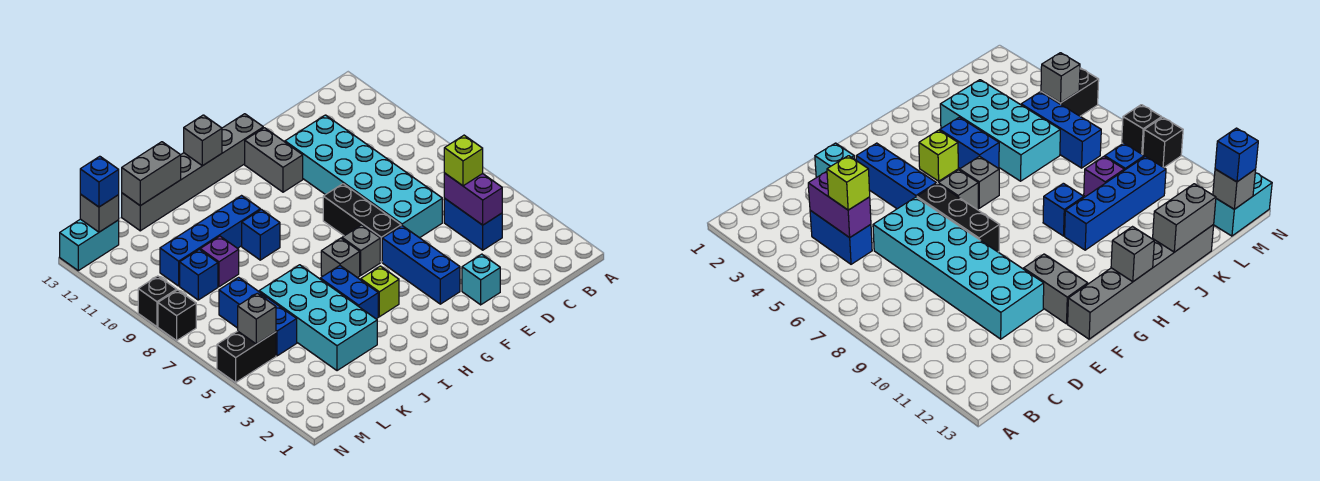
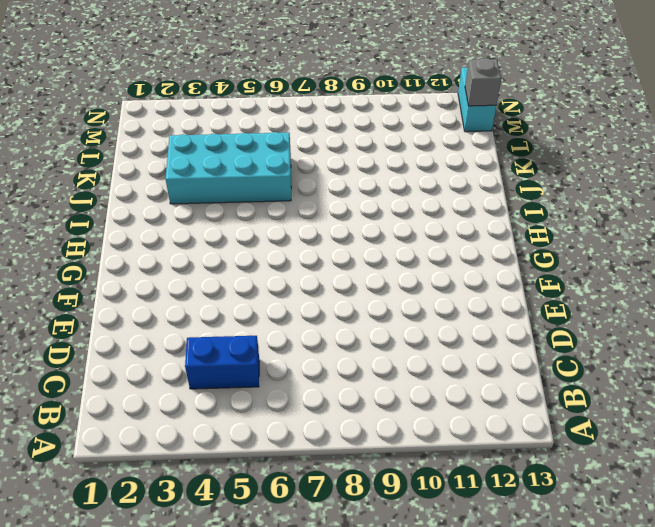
none -> cyan 2x6 brick [285,115,442,238]
none -> cyan 1x1 brick [462,254,500,305]
none -> blue 1x3 brick [382,226,460,304]

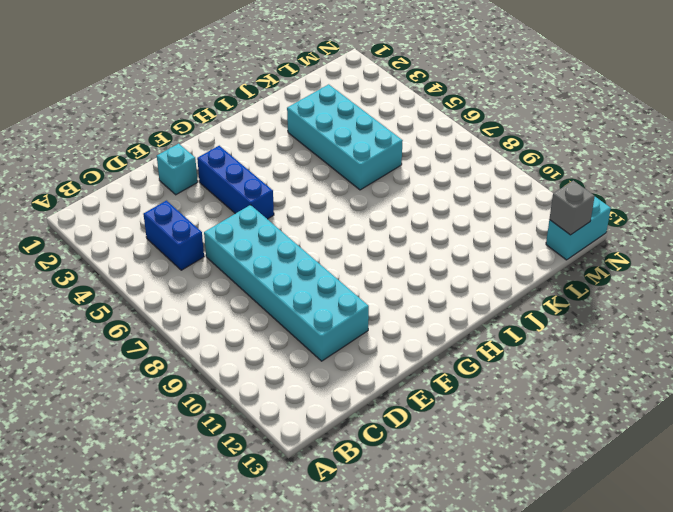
none -> black 1x3 brick [323,184,401,262]
none -> grey 1x2 brick [245,128,303,192]
none -> grey 1x6 brick [122,114,263,231]

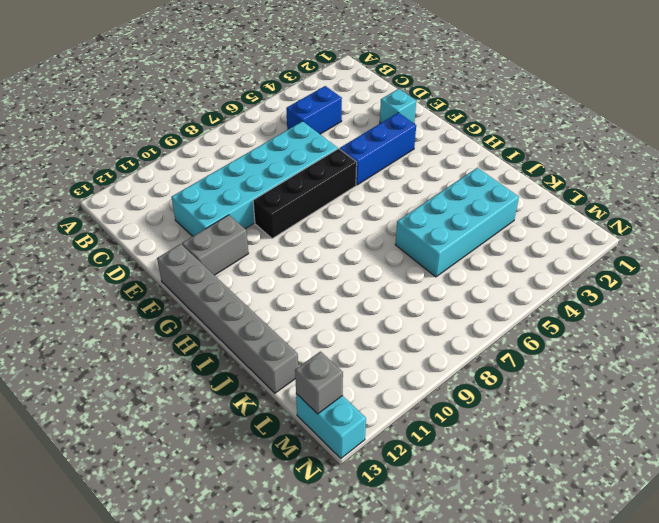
black 1x4 brick [253,149,357,238] -> black 1x3 brick [323,184,401,262]
none -> grey 1x1 brick [342,225,380,275]
none -> lime 1x1 brick [361,266,399,317]
none -> grey 1x1 brick [321,238,360,278]

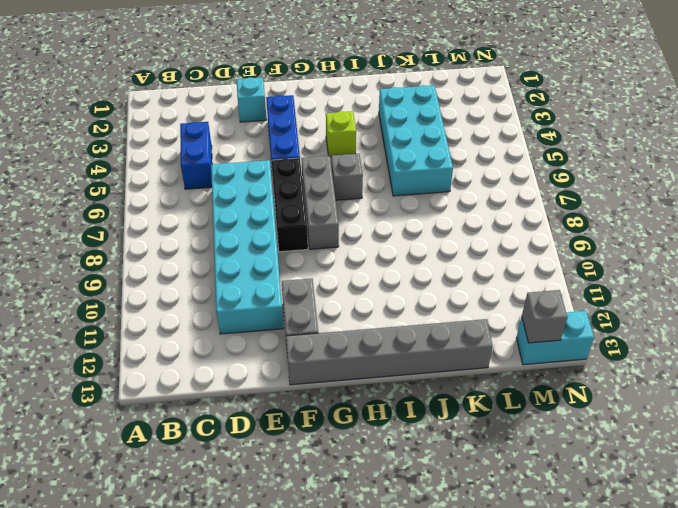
grey 1x3 brick [301,156,339,249] -> grey 1x1 brick [342,225,380,275]
none -> blue 1x2 brick [320,266,378,319]
none -> blue 1x1 brick [242,209,280,260]
none -> blue 1x4 brick [160,196,260,286]

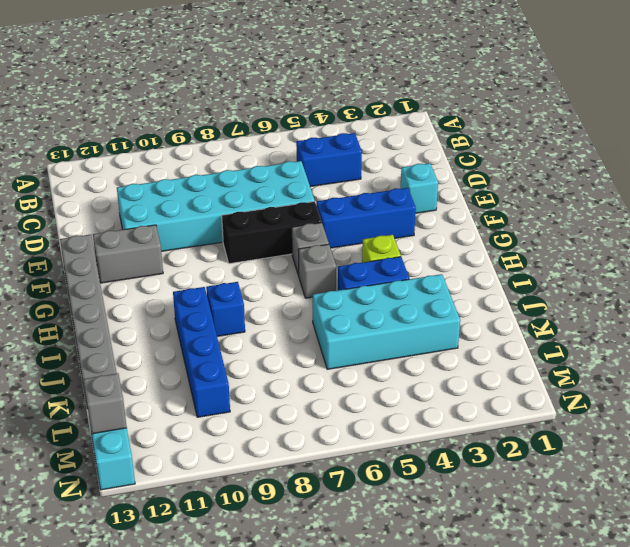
none -> purple 1x1 brick [200,236,239,287]
none -> blue 1x3 brick [219,277,297,356]
none -> blue 1x1 brick [180,249,218,300]

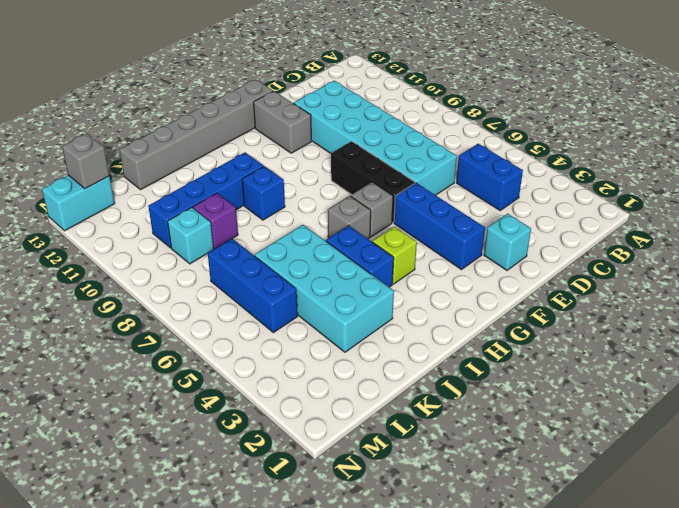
cyan 1x1 brick [168,207,214,264] -> blue 1x1 brick [180,249,218,300]
none -> black 1x2 brick [217,331,276,382]
none -> black 1x1 brick [158,290,196,340]
none -> black 1x1 brick [138,276,177,326]

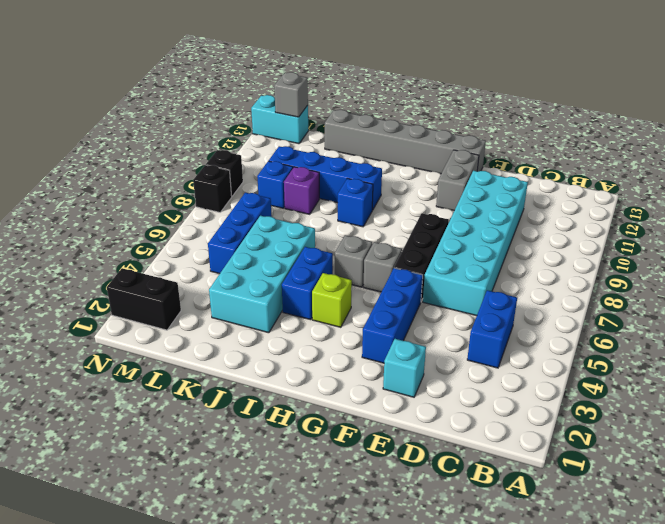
black 1x2 brick [107,268,181,330] -> black 1x2 brick moved to [217,331,276,382]
none -> purple 1x2 brick [444,173,502,225]
none -> grey 1x1 brick [184,115,222,166]
none -> grey 1x2 brick [122,142,181,206]

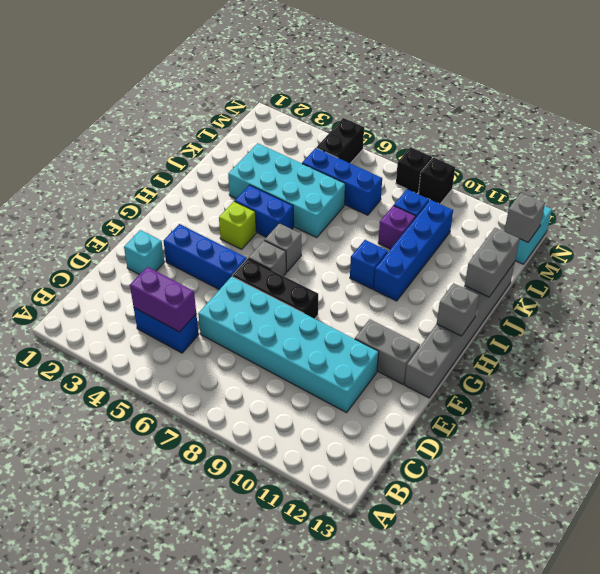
none -> grey 1x1 brick [238,293,276,344]
none -> lime 1x1 brick [444,135,483,186]
none -> blue 1x1 brick [80,156,119,207]

